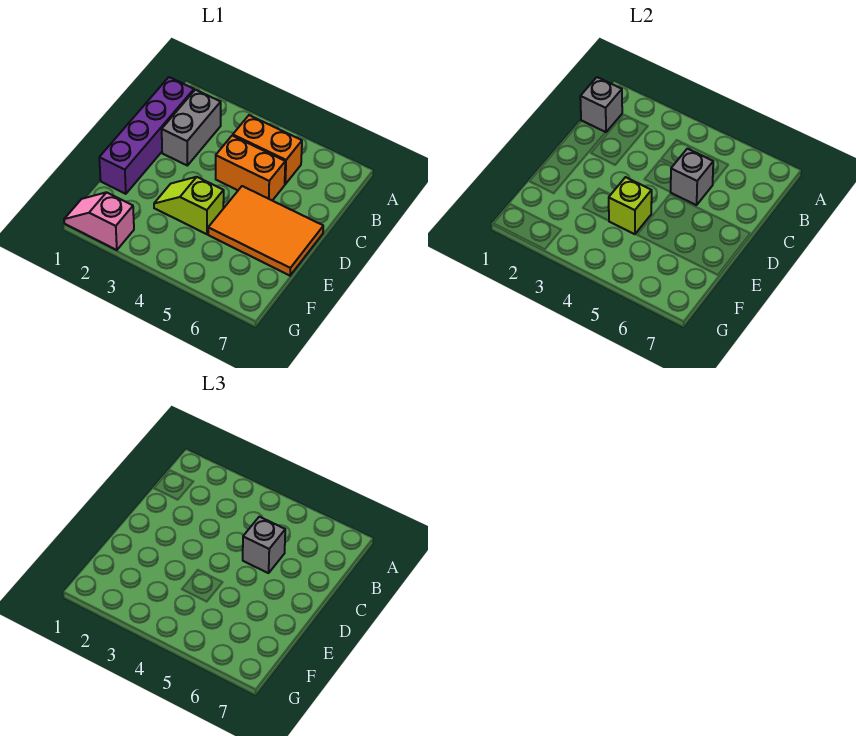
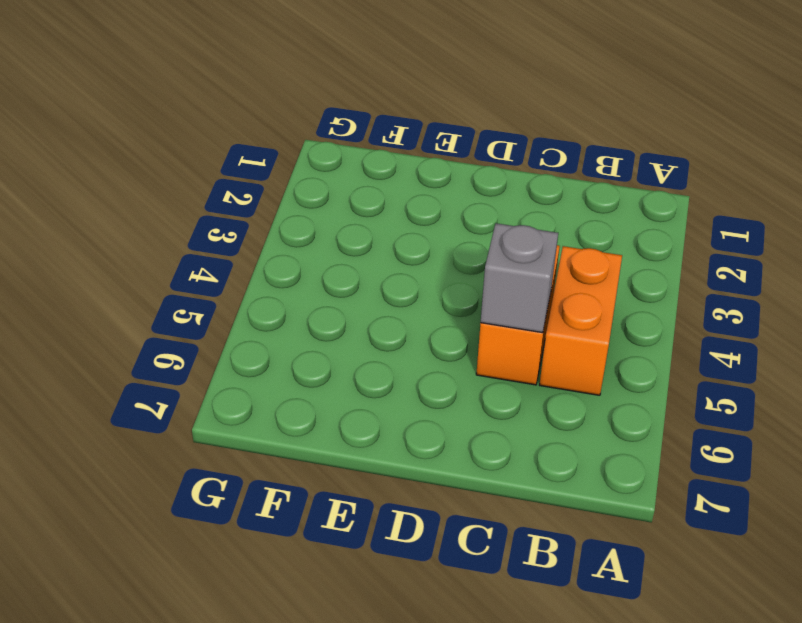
none -> purple 1x4 brick [99,77,194,194]
none -> grey 1x2 brick [162,90,221,166]

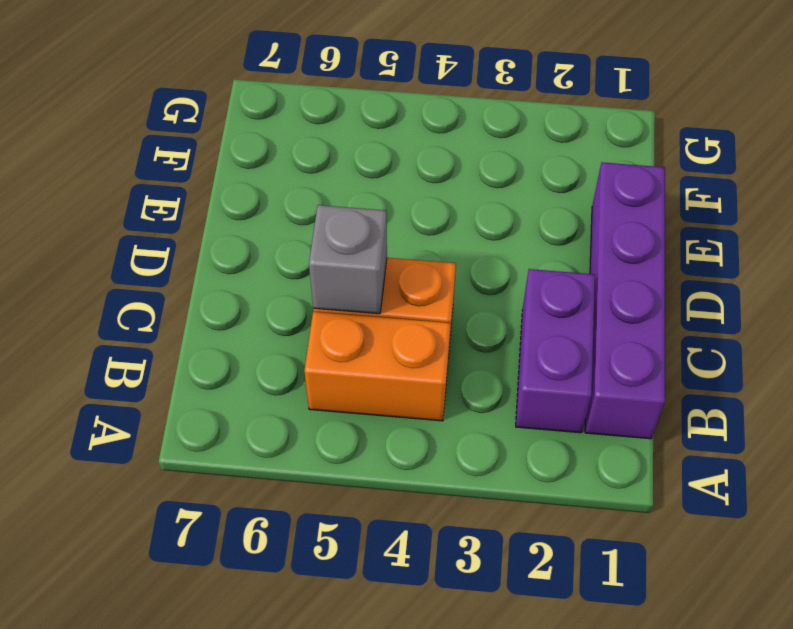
purple 1x2 brick [516,269,595,433] -> grey 1x2 brick [162,90,221,166]
none -> orange 2x3 tile [208,186,323,276]
none -> lime 1x2 slope [154,177,224,234]

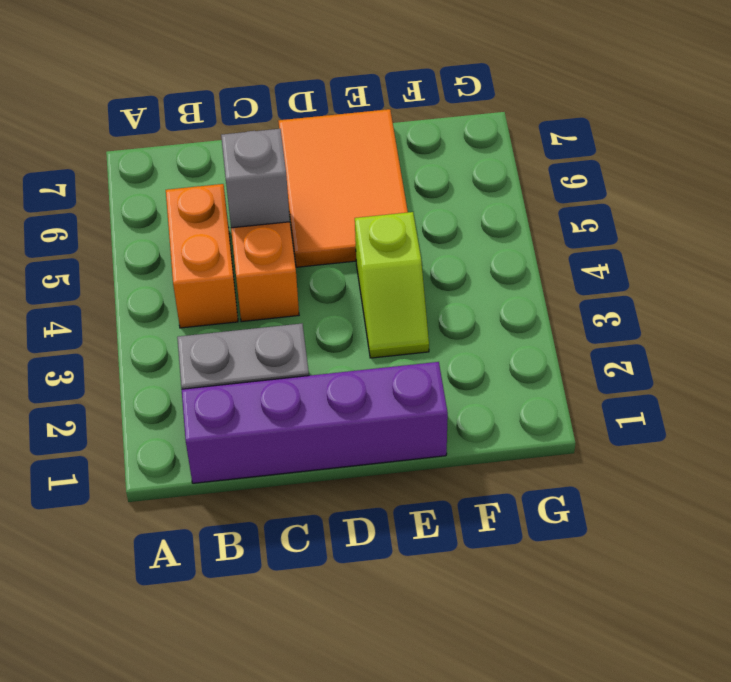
none -> pink 1x2 slope [64,192,134,250]
none -> grey 1x1 brick [580,77,622,132]

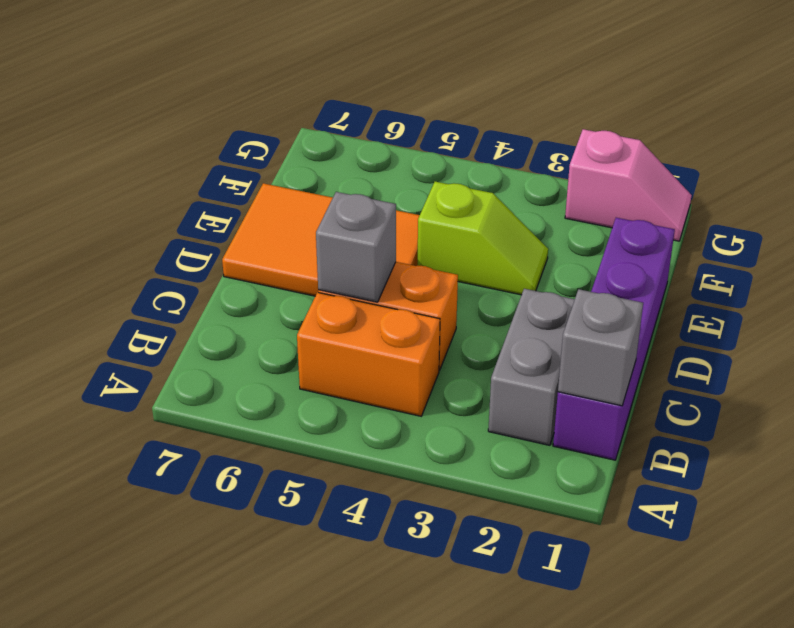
none -> lime 1x1 brick [609,177,652,234]
none -> grey 1x1 brick [243,517,285,573]

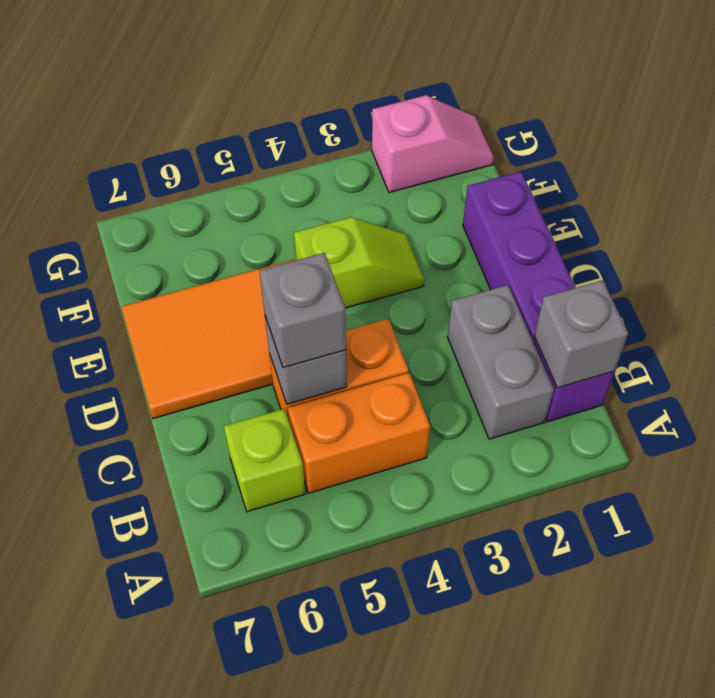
lime 1x1 brick [224,409,305,512] -> lime 1x1 brick moved to [609,177,652,234]

